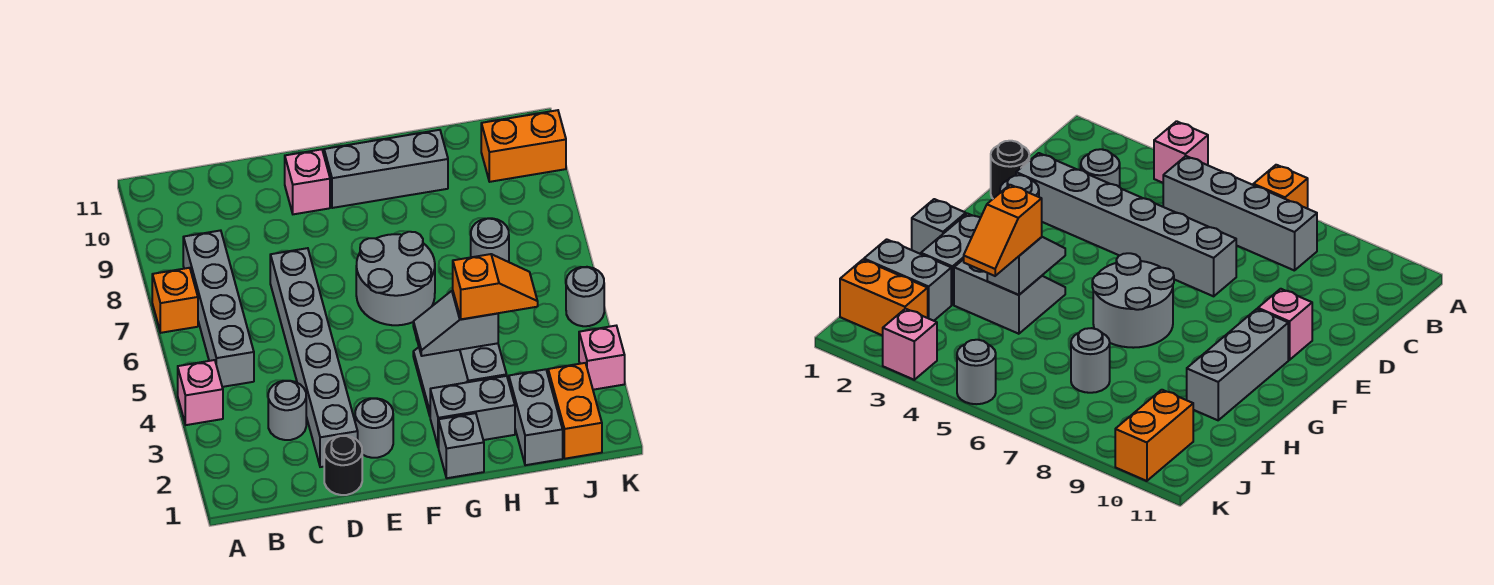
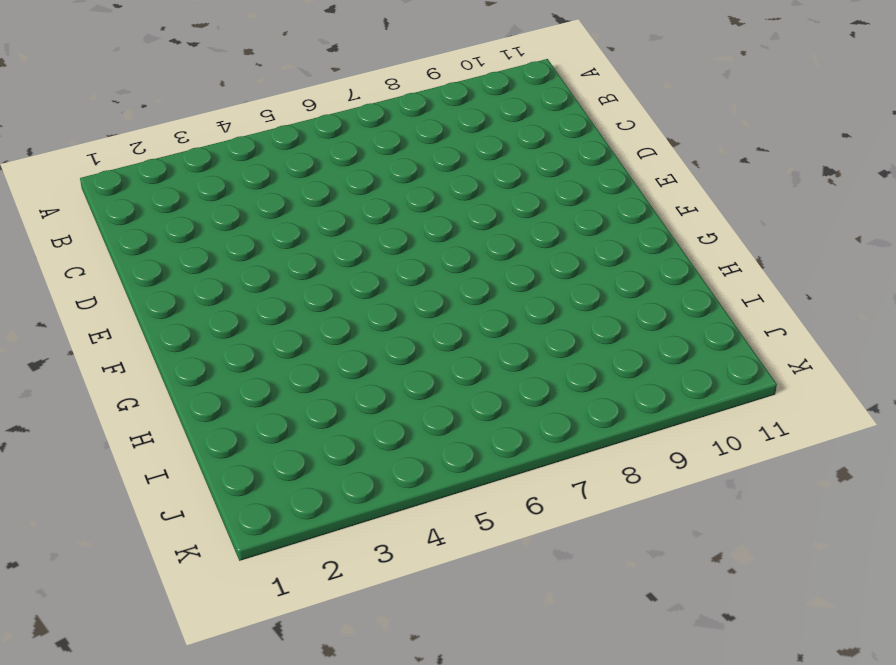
none -> pink 1x1 brick [178,360,223,425]
none -> orange 1x1 brick [152,268,198,333]
none -> grey 1x4 brick [183,230,254,387]

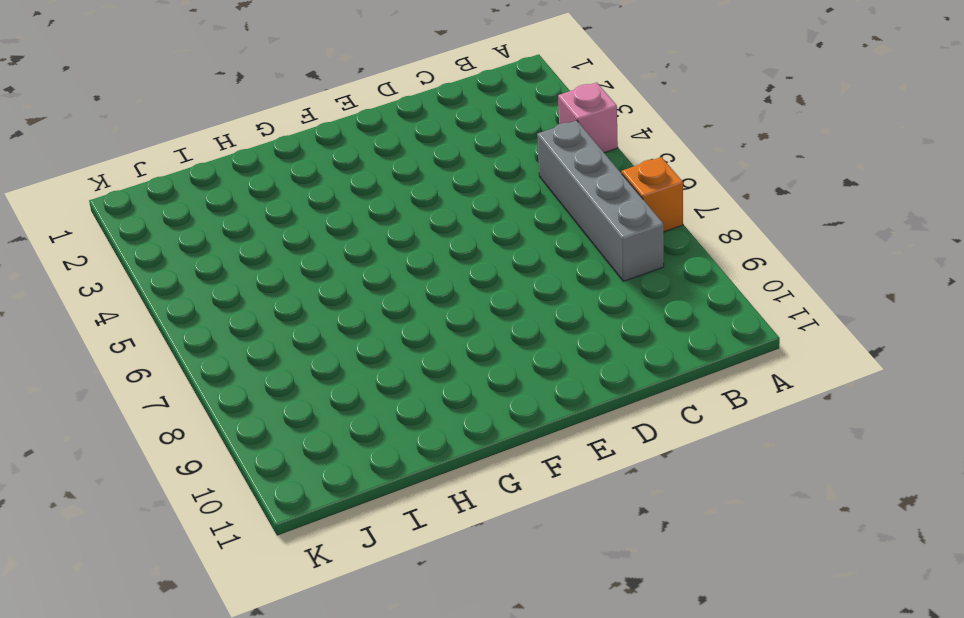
none -> grey 1x1 round brick [268,381,306,440]
none -> black 1x1 round brick [324,436,362,495]
none -> grey 1x6 brick [270,248,358,467]

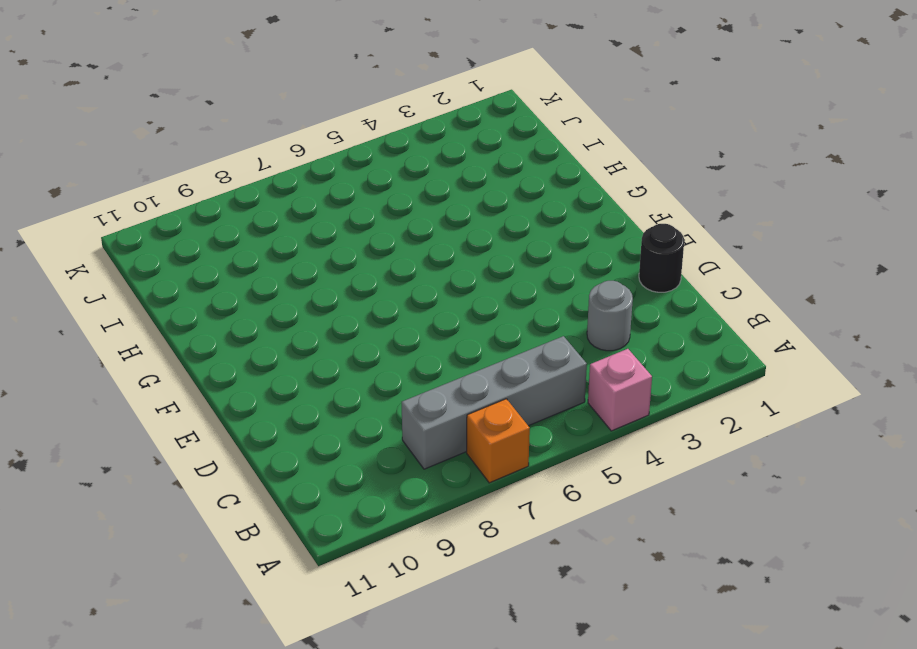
none -> grey 1x6 brick [270,248,358,467]
none -> grey 1x1 round brick [355,398,393,458]
none -> pink 1x1 brick [285,149,330,214]

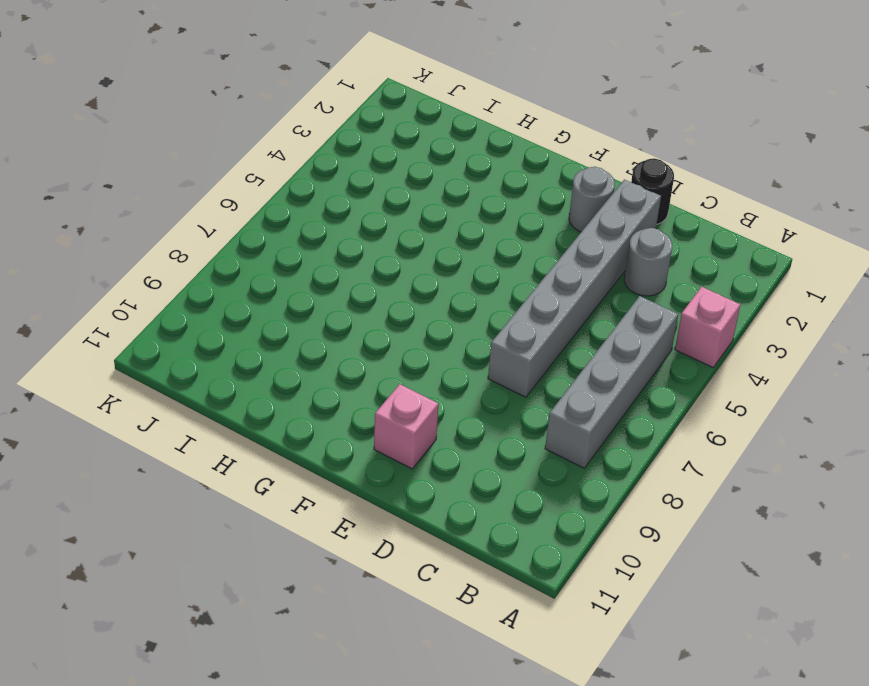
none -> orange 1x1 brick [152,268,198,333]
none -> grey 2x2 round brick [356,232,435,325]
none -> grey 1x3 brick [324,130,448,208]

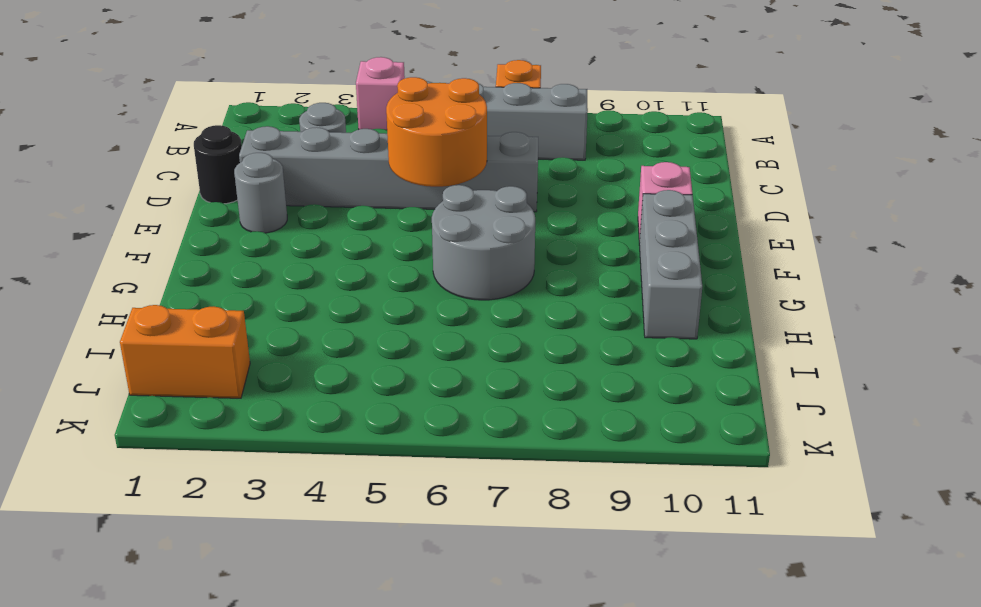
orange 2x2 round brick [386,77,487,187] -> none
none -> grey 1x1 brick [439,413,484,478]
none -> grey 1x2 brick [430,376,515,448]
none -> grey 2x2 slope [413,343,507,415]

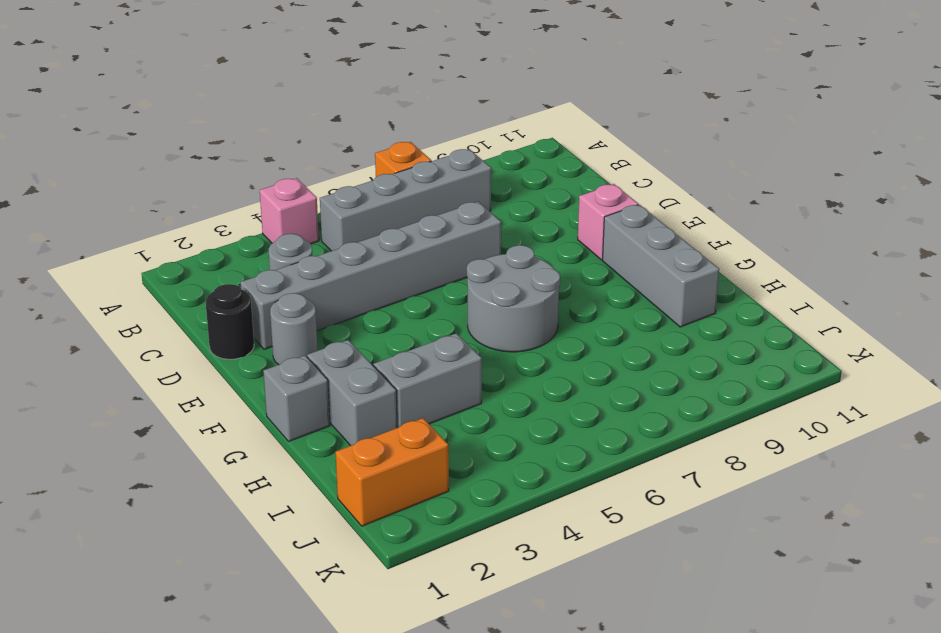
none -> grey 1x2 brick [509,369,563,465]
none -> grey 1x1 round brick [471,218,509,262]
none -> orange 1x2 brick [481,110,566,182]

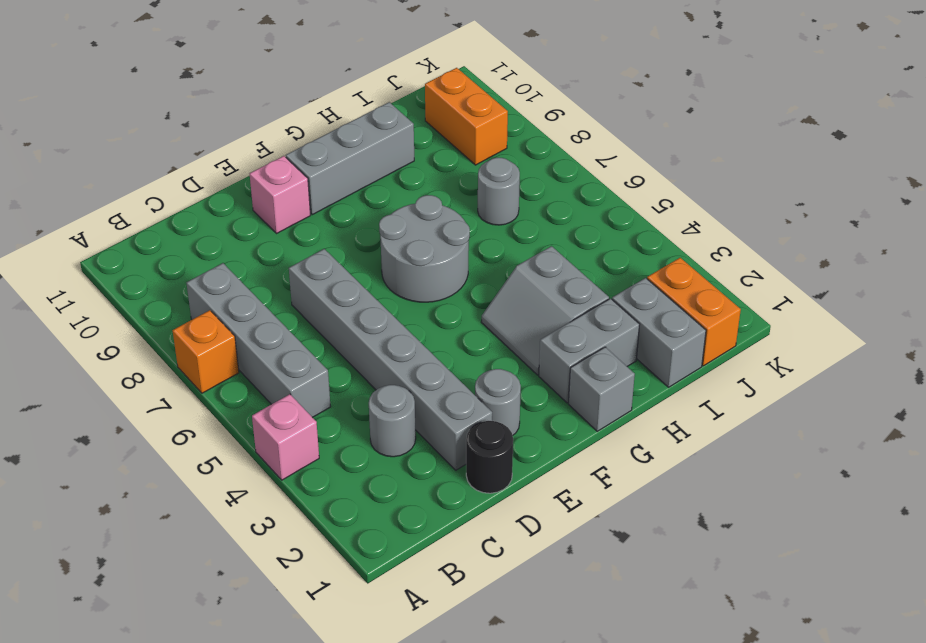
orange 1x2 brick [425,68,508,165] -> orange 1x2 brick turned to [481,110,566,182]
none -> pink 1x1 brick [579,326,625,390]
none -> grey 1x1 round brick [566,267,604,326]
none -> grey 1x2 slope [413,291,498,356]

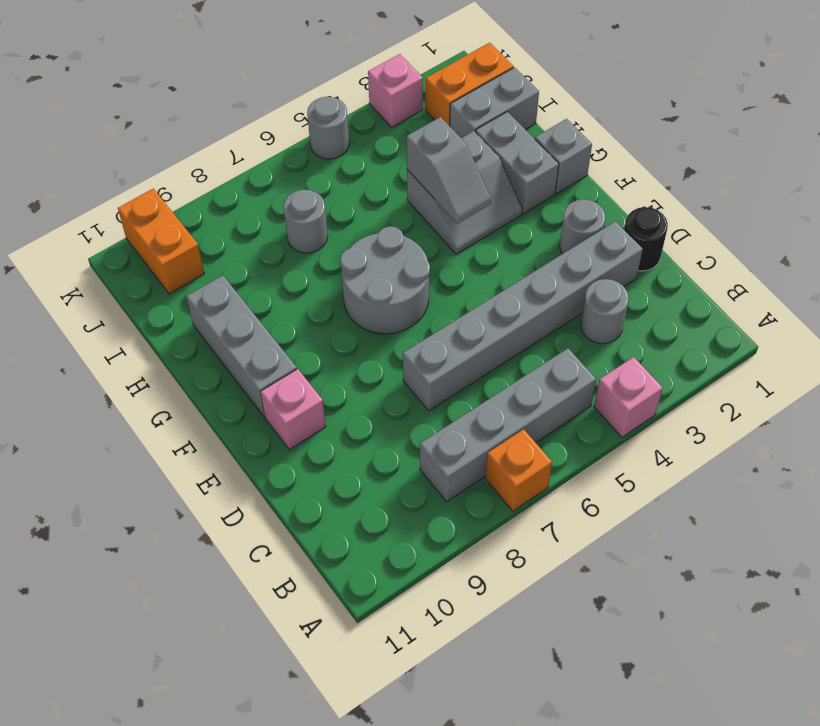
none -> orange 1x2 slope [453,254,538,319]

